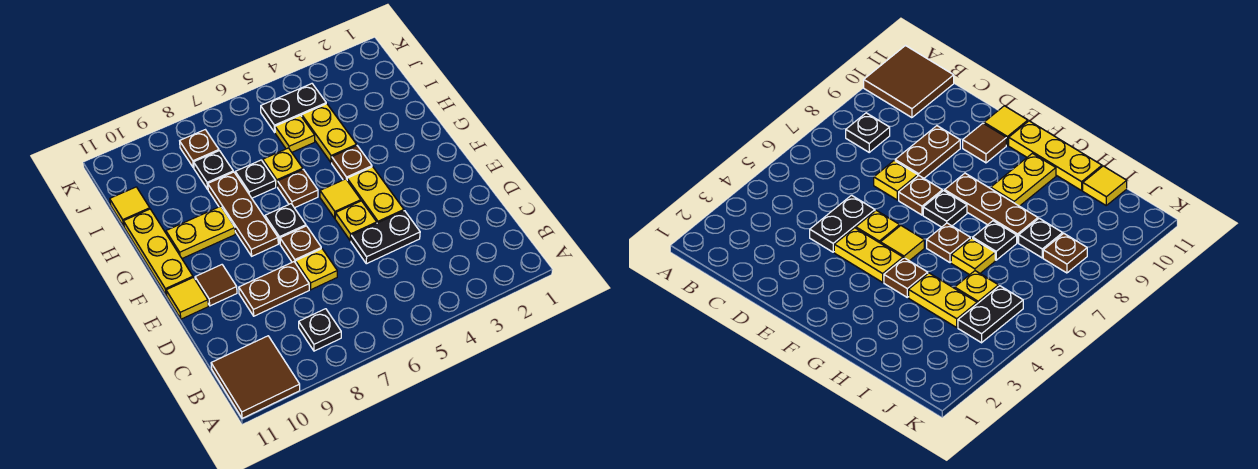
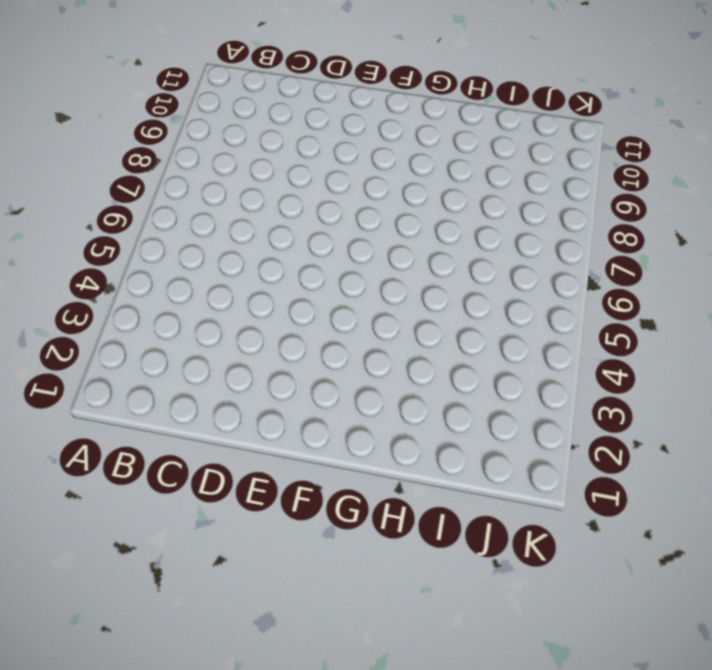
none -> brown 2x2 tile [211,336,300,418]
none -> black 1x1 plate [299,309,341,351]
none -> black 1x2 plate [351,211,420,264]

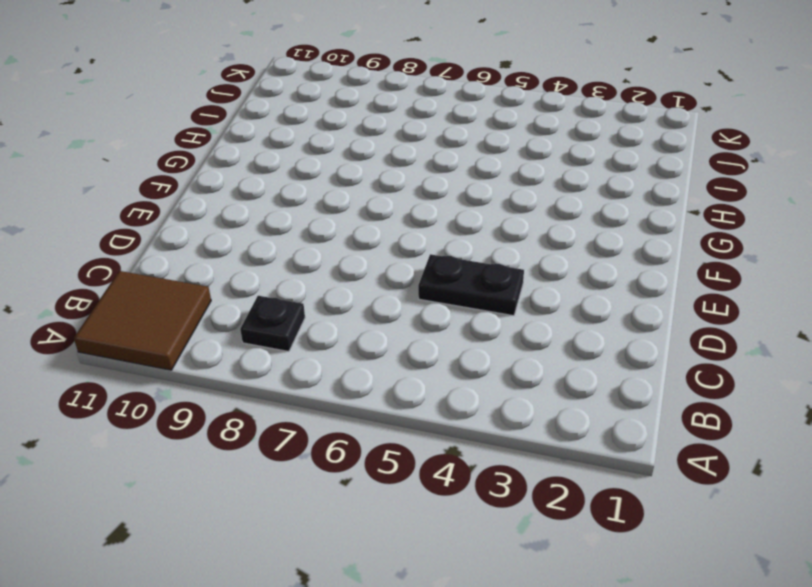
none -> yellow 1x1 plate [296,249,337,290]
none -> brown 1x2 plate [239,262,309,316]
none -> yellow 1x2 plate [347,167,404,223]

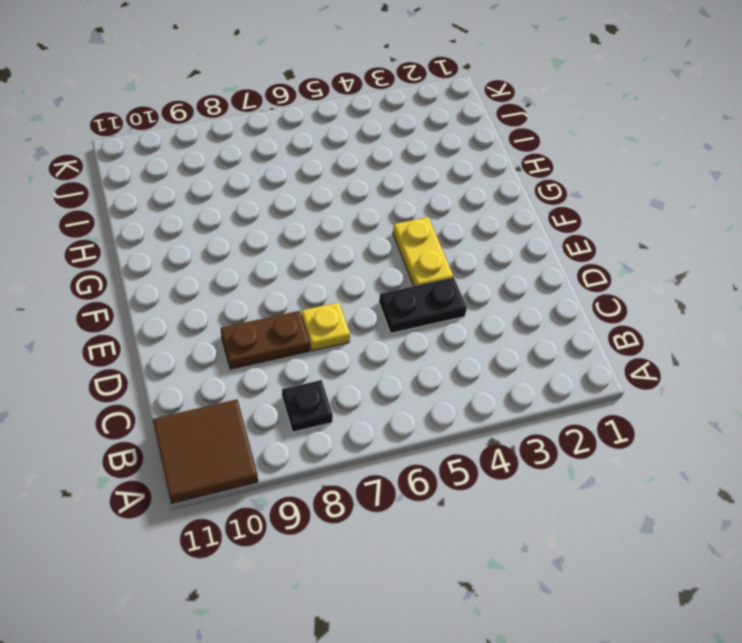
none -> yellow 1x1 plate [335,201,377,241]
none -> brown 1x1 plate [280,226,321,263]
none -> brown 1x1 tile [195,265,237,306]

